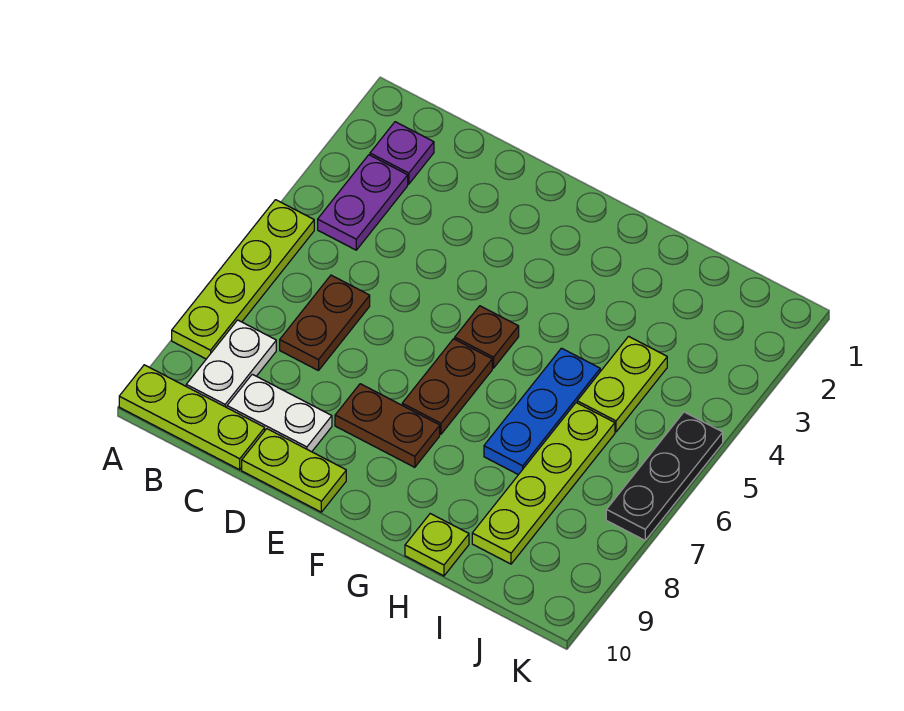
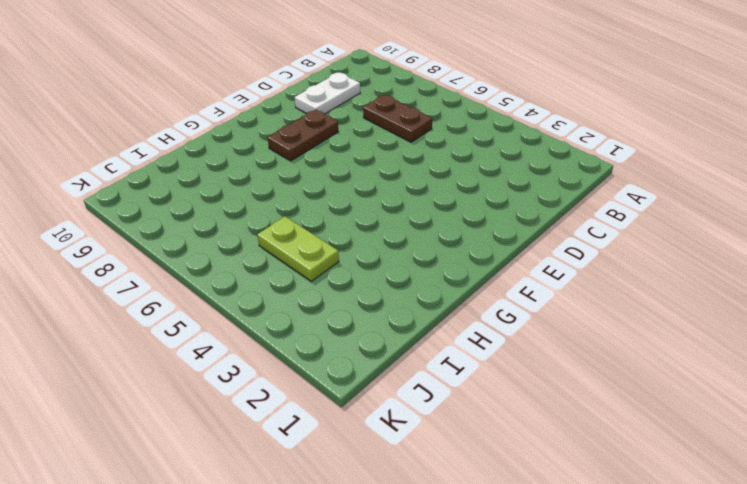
none -> lime 1x4 plate [172,200,314,359]
none -> lime 1x3 plate [119,365,265,470]
none -> purple 1x1 plate [370,122,434,184]

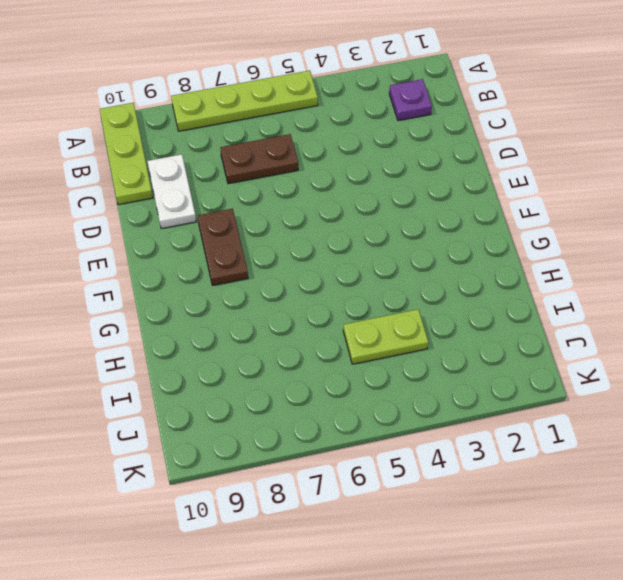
none -> purple 1x2 plate [318,155,408,250]
none -> white 1x2 plate [186,320,276,408]
none -> lime 1x2 plate [242,429,346,512]

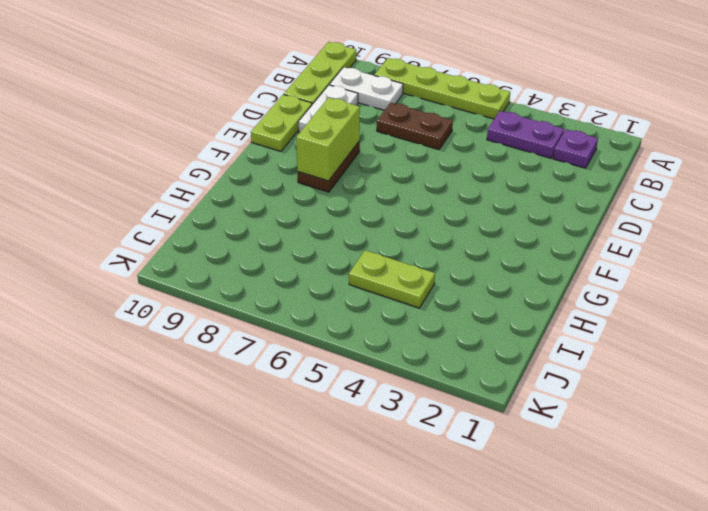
lime 1x2 brick [296,98,360,181] -> none
none -> brown 1x1 plate [455,306,519,368]
none -> brown 1x2 plate [402,339,492,434]
none -> blue 1x3 plate [484,348,600,475]

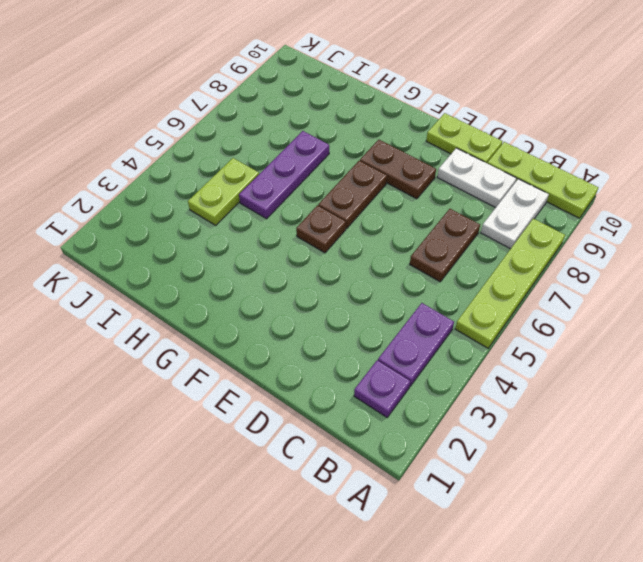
purple 1x3 plate [239,131,329,219] -> blue 1x3 plate [484,348,600,475]
none -> lime 1x1 plate [405,514,469,576]
none -> lime 1x4 plate [472,403,615,564]
none -> black 1x3 plate [606,412,723,540]

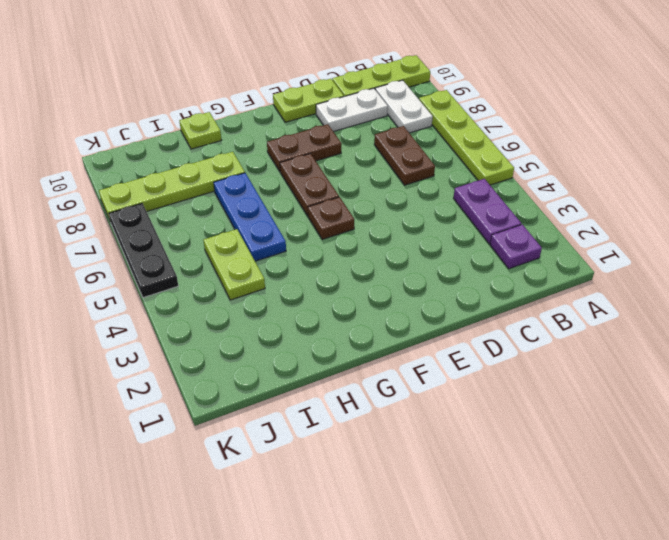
lime 1x4 plate [99,152,245,220] -> lime 1x4 plate turned to [472,403,615,564]

